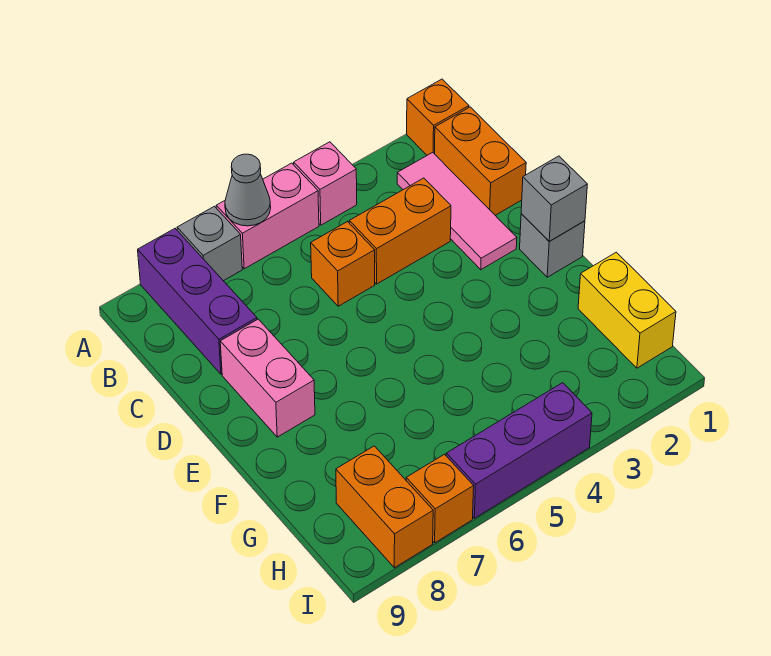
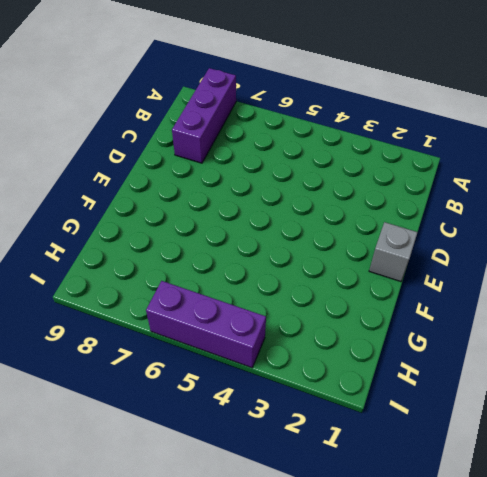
none -> orange 1x1 brick [407,79,469,155]
none -> pink 1x1 brick [294,142,357,225]
none -> pink 1x2 brick [216,163,319,269]

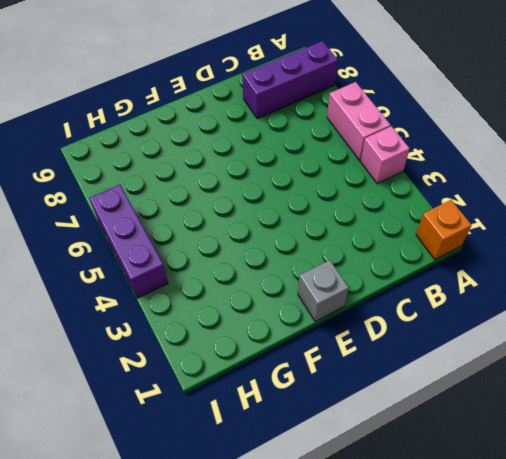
none -> grey 1x1 brick [177,206,242,281]
none -> orange 1x2 brick [435,107,526,215]
none -> pink 1x3 tile [397,152,517,270]

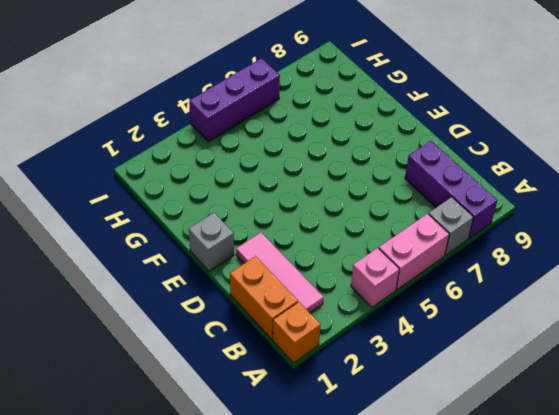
none -> orange 1x2 brick [349,178,451,284]
none -> orange 1x1 brick [311,222,375,306]
none -> pink 1x2 brick [220,319,315,437]

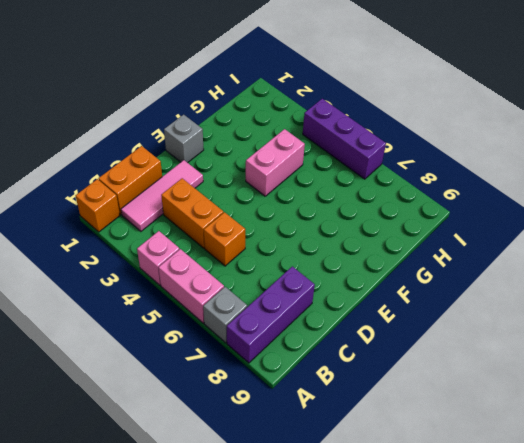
pink 1x2 brick [246,129,305,196] -> pink 1x2 brick moved to [220,319,315,437]
none -> yellow 1x2 brick [578,252,676,368]
none -> orange 1x2 brick [336,446,433,568]
none -> orange 1x1 brick [406,454,474,543]

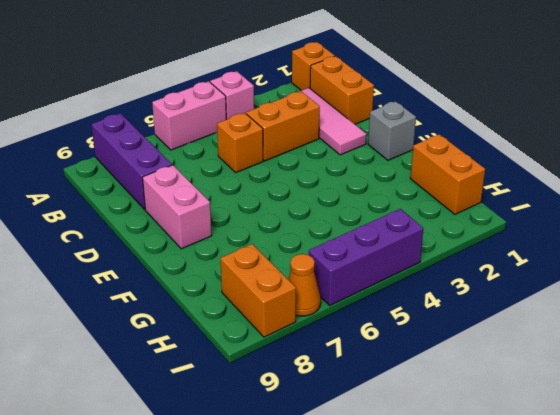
orange 1x2 brick [411,134,485,214] -> yellow 1x2 brick [578,252,676,368]
orange 1x1 cone [288,254,321,316] -> orange 1x1 brick [406,454,474,543]
none -> grey 1x1 brick [177,206,242,281]
none -> grey 1x1 cone [225,154,271,226]
none -> grey 1x1 brick [521,156,587,241]

